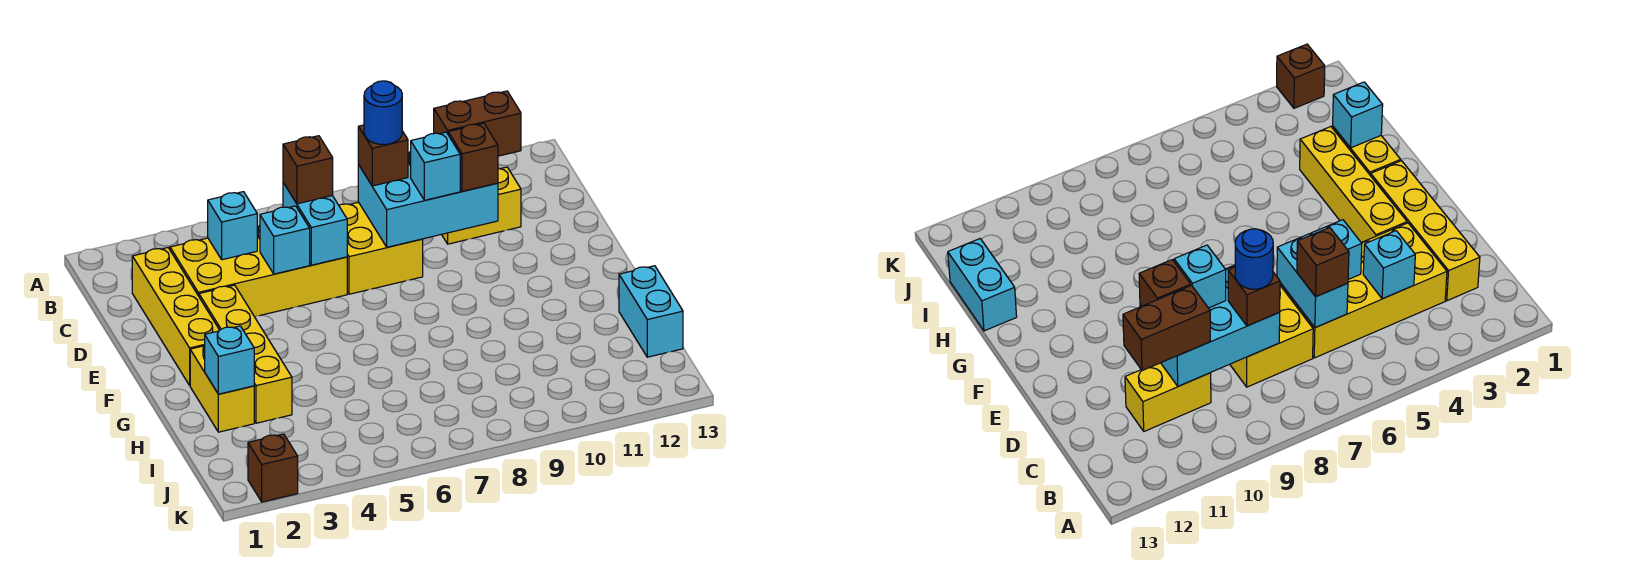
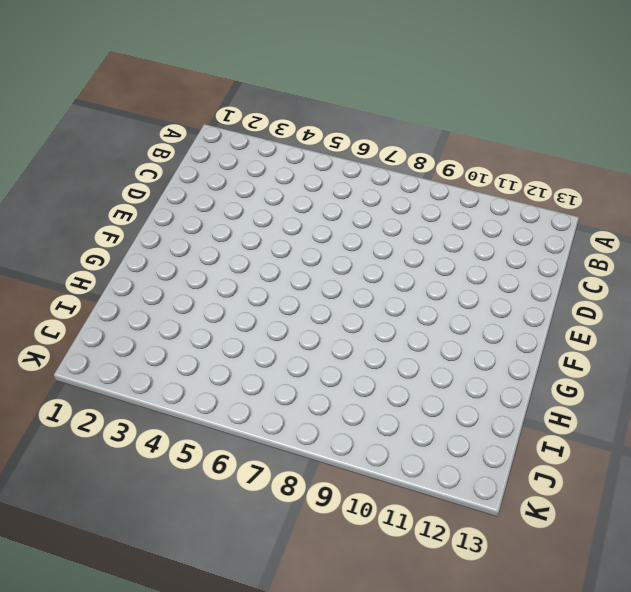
none -> yellow 1x4 brick [132,248,220,385]
none -> yellow 2x4 brick [170,226,347,317]
none -> yellow 2x2 brick [339,202,423,294]

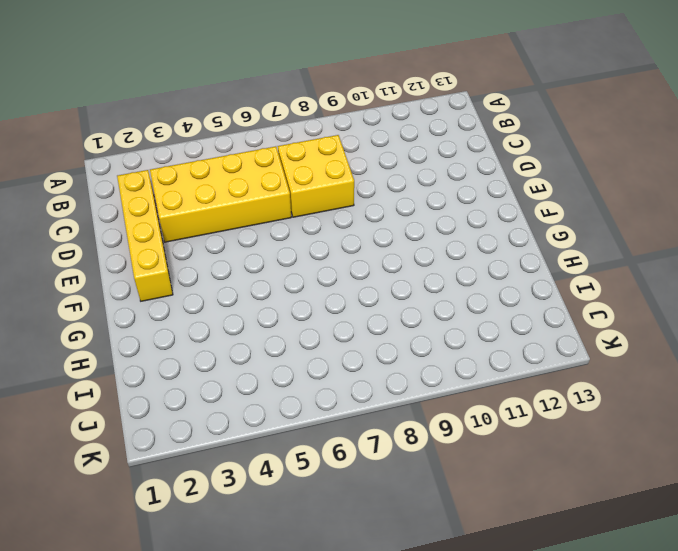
none -> yellow 1x2 brick [442,167,521,244]
none -> yellow 1x4 brick [199,285,292,423]
none -> yellow 1x2 brick [190,346,254,432]

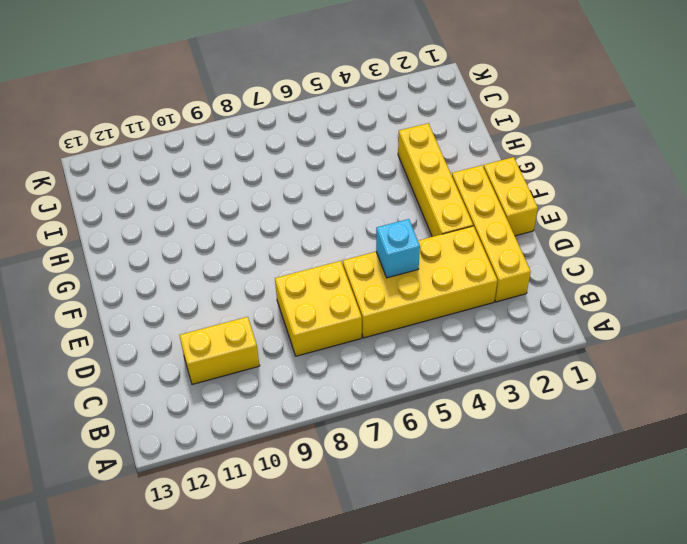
yellow 1x2 brick [483,157,538,236] -> yellow 1x2 brick moved to [190,346,254,432]
none -> cyan 1x2 brick [619,266,683,357]
none -> brown 1x1 brick [248,434,298,502]
none -> cyan 1x1 brick [208,192,257,260]

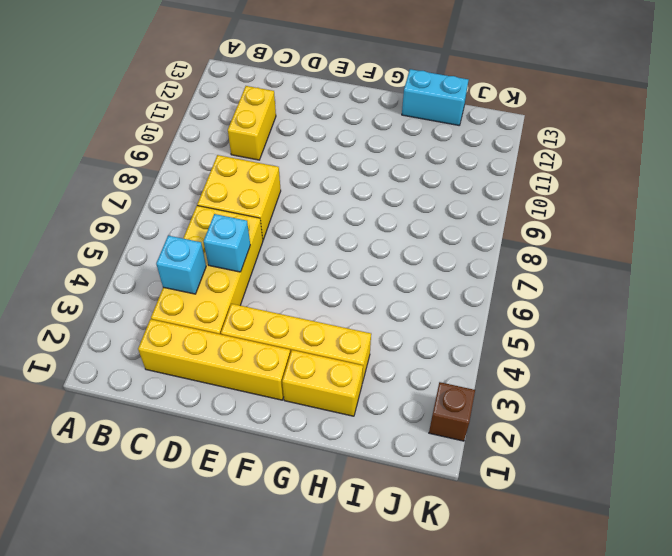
none -> cyan 1x2 brick [283,183,347,265]
none -> cyan 2x3 brick [358,152,498,247]
none -> cyan 1x1 brick [205,326,254,394]

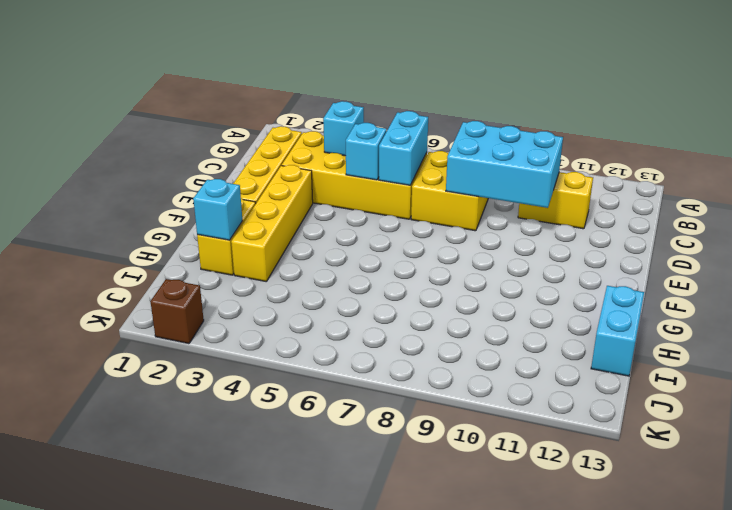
none -> brown 1x1 brick [283,136,333,204]
none -> brown 1x1 brick [358,125,408,186]
none -> brown 1x2 brick [434,91,521,156]

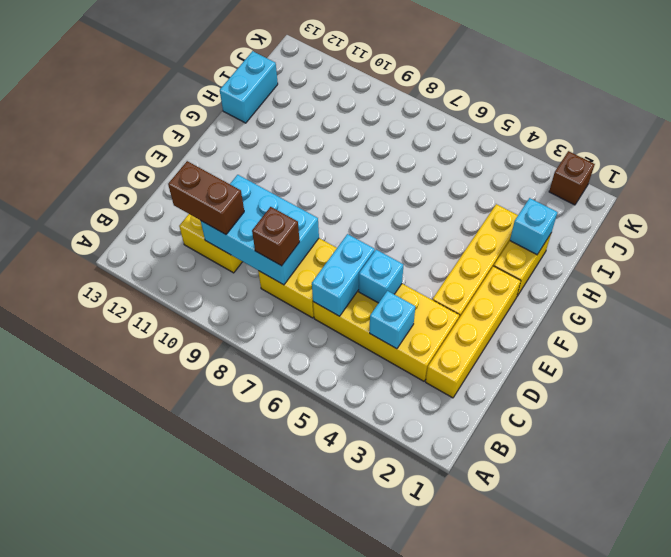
none -> brown 1x1 brick [283,136,333,204]
none -> cyan 1x1 brick [411,132,460,200]
none -> brown 1x1 brick [448,123,498,191]

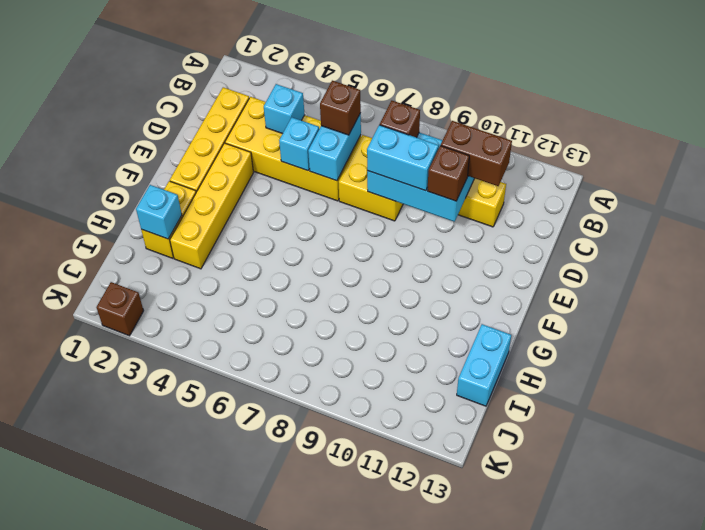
cyan 1x2 brick [367,125,439,191] -> cyan 1x1 brick [411,132,460,200]
none -> blue 1x1 round brick [364,81,402,145]

